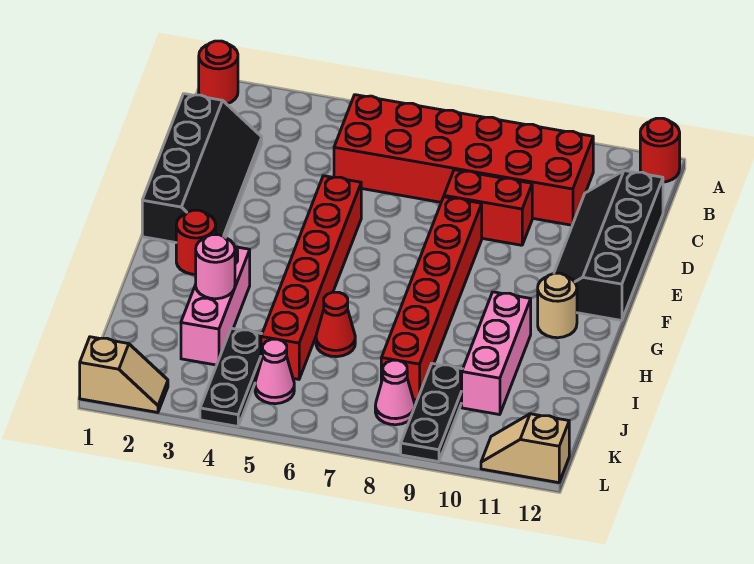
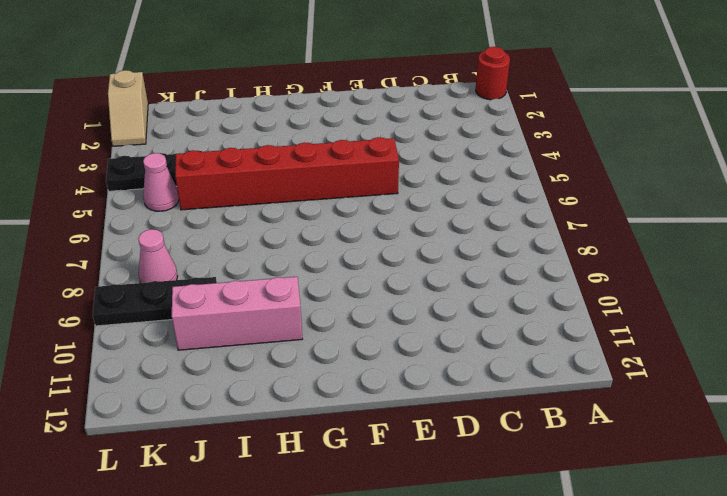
none -> red 1x1 round brick [640,118,680,182]
none -> red 2x6 brick [334,95,593,225]
none -> black 2x4 slope [142,94,262,243]

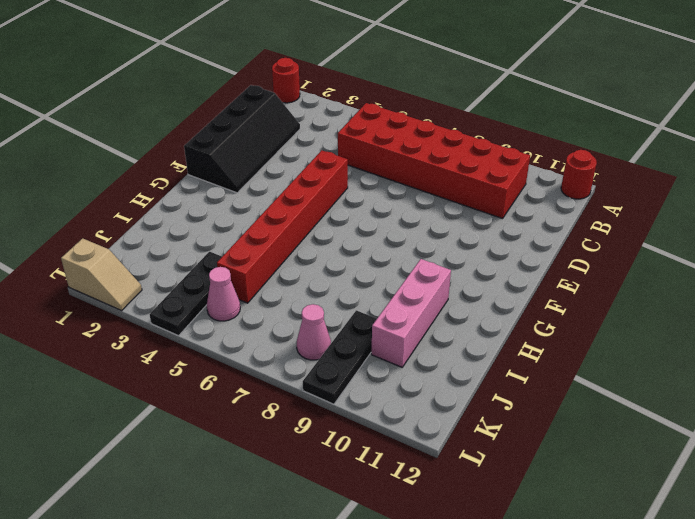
none -> black 2x4 slope [554,171,663,321]
none -> red 1x2 brick [444,170,532,245]
none -> red 1x6 brick [381,197,482,400]

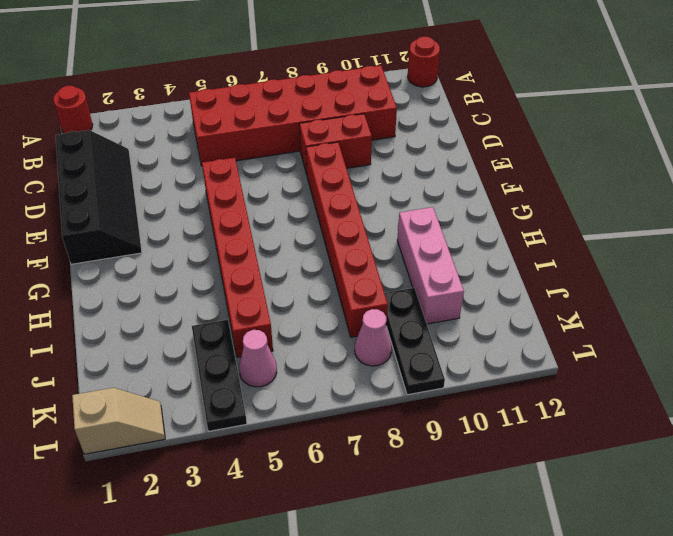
none -> black 2x4 slope [554,171,663,321]
none -> red 1x1 round brick [176,210,216,274]
none -> tan 1x1 round brick [538,273,577,338]

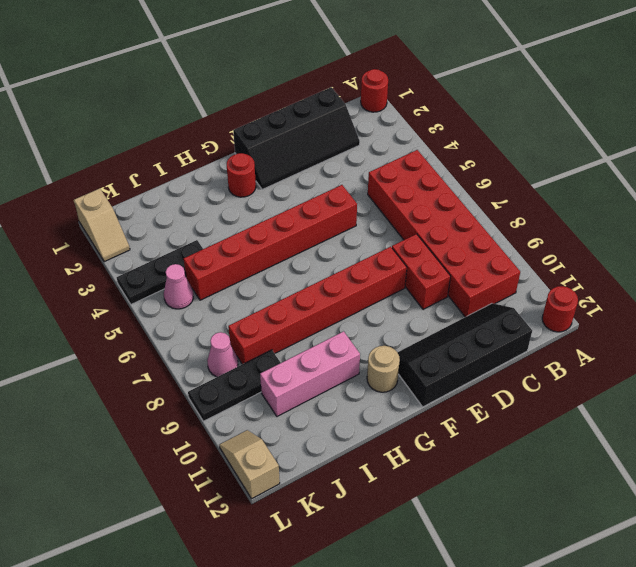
none -> pink 1x3 brick [181,247,250,365]
none -> red 1x1 cone [316,292,355,357]
none -> pink 1x1 round brick [196,235,235,299]

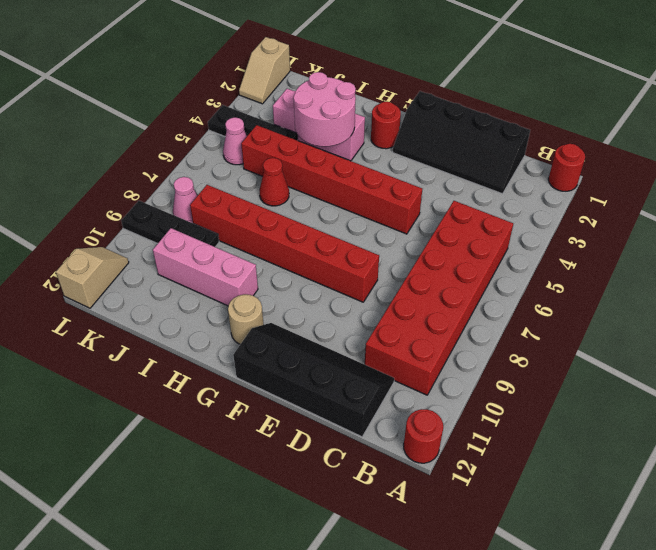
pink 2x2 round brick [293,72,356,147] -> pink 1x1 round brick [196,235,235,299]
none -> red 1x2 brick [444,170,532,245]

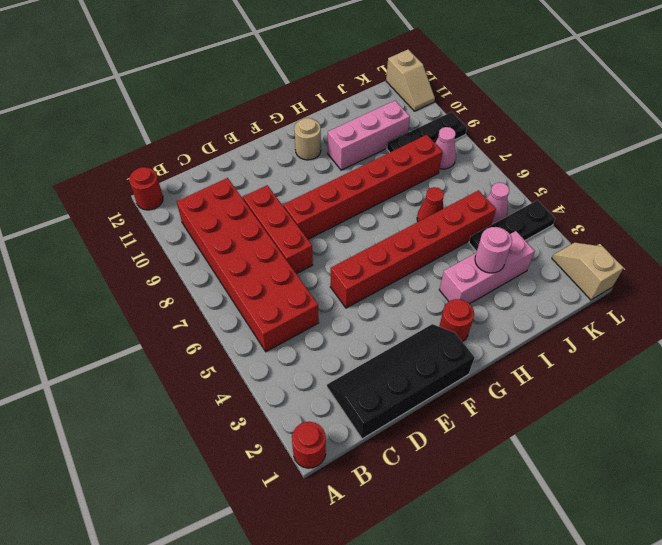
red 1x3 brick [243,185,313,274] -> red 1x2 brick [444,170,532,245]
none -> black 2x4 slope [554,171,663,321]

